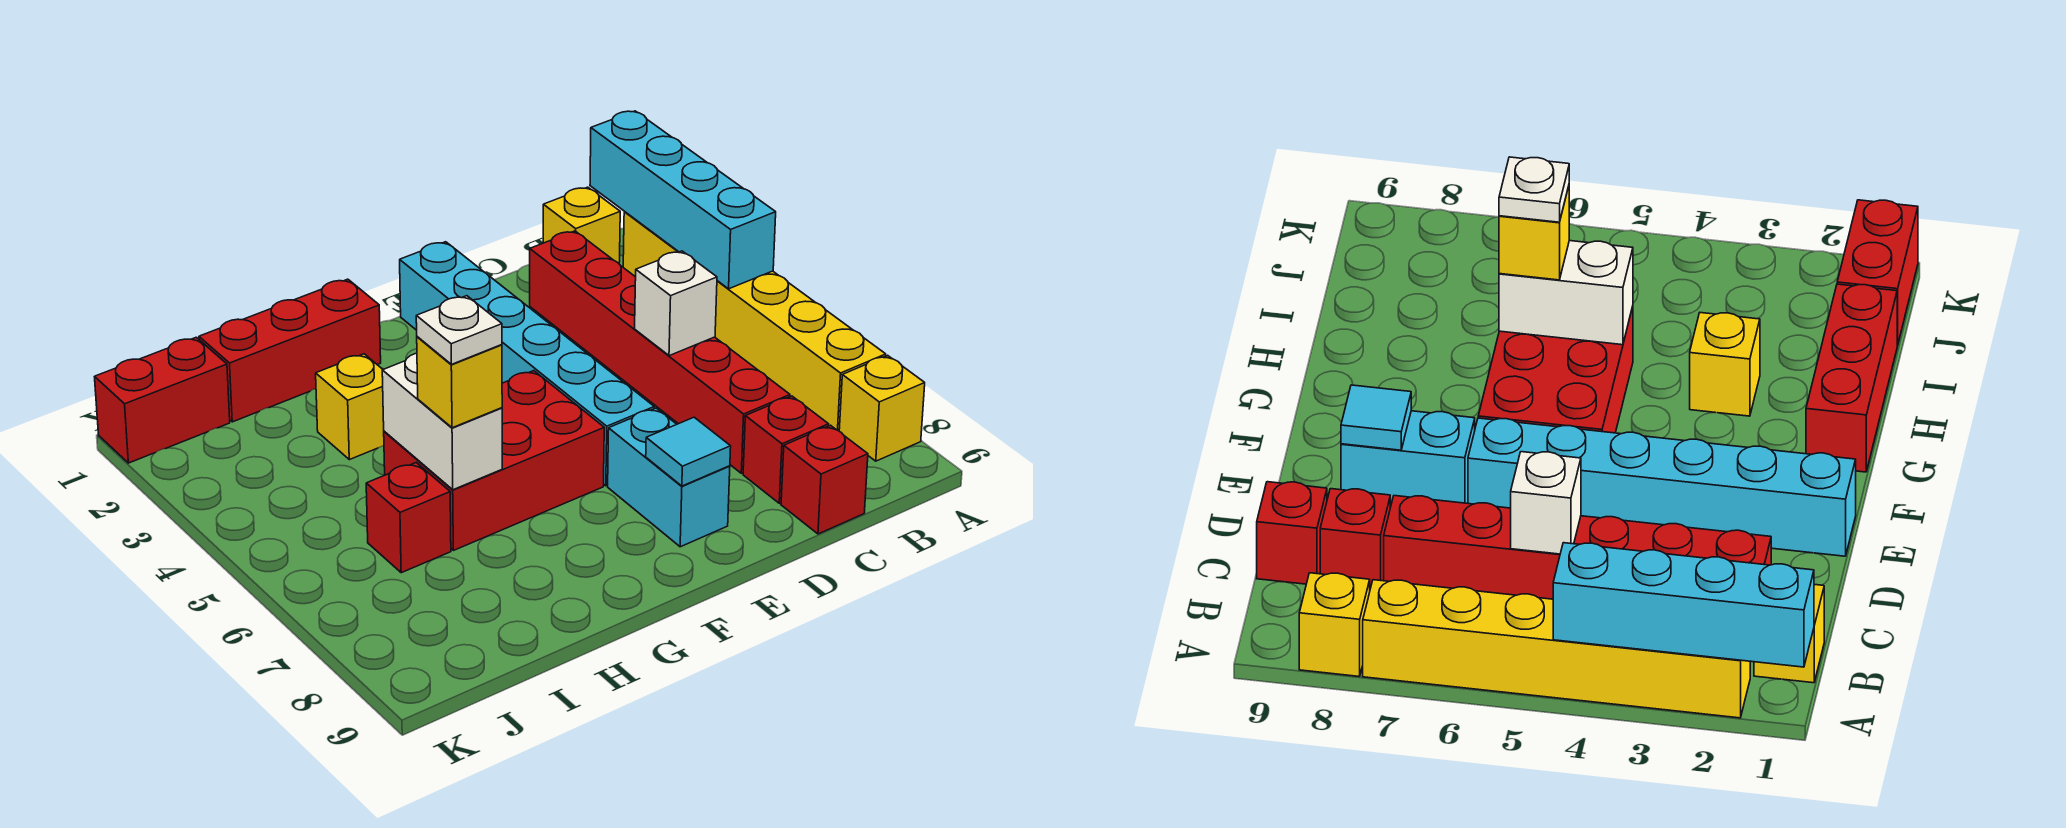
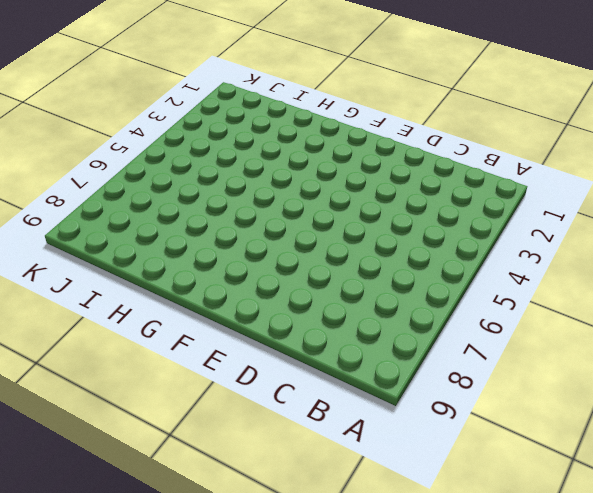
none -> yellow 1x6 brick [623,212,886,431]
none -> yellow 1x1 brick [839,355,925,461]
none -> yellow 1x1 brick [543,187,620,263]

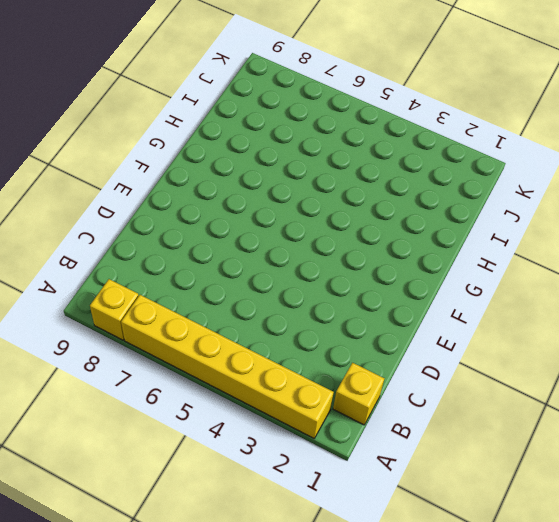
none -> red 1x6 brick [530,231,790,473]
none -> red 1x1 brick [743,396,829,503]
none -> red 1x1 brick [781,425,868,534]

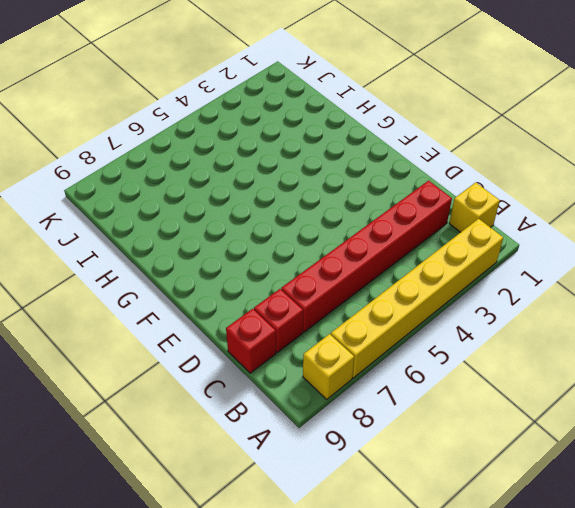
none -> cyan 1x6 brick [400,242,654,486]
none -> cyan 1x2 brick [608,408,730,547]
none -> red 2x3 brick [384,371,604,550]

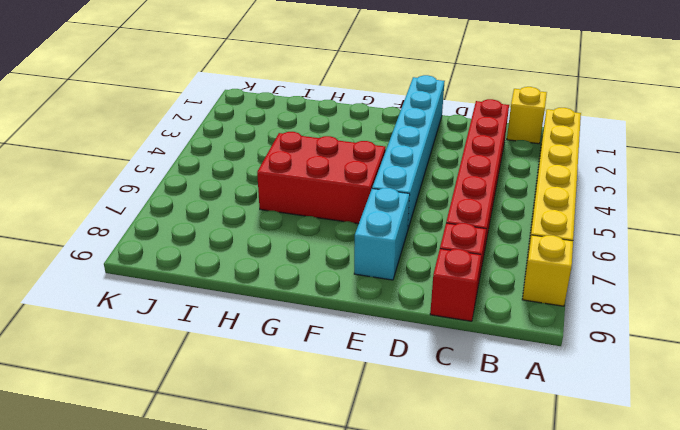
none -> red 1x3 brick [199,279,381,422]
none -> yellow 1x1 brick [316,354,384,460]
none -> red 1x1 brick [366,463,451,573]

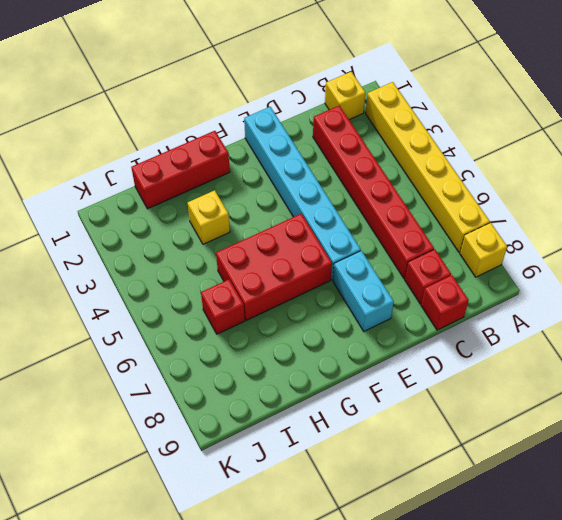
none -> red 1x2 brick [95,337,230,463]
none -> cyan 1x4 brick [590,111,776,289]
none -> white 1x1 brick [635,251,717,356]

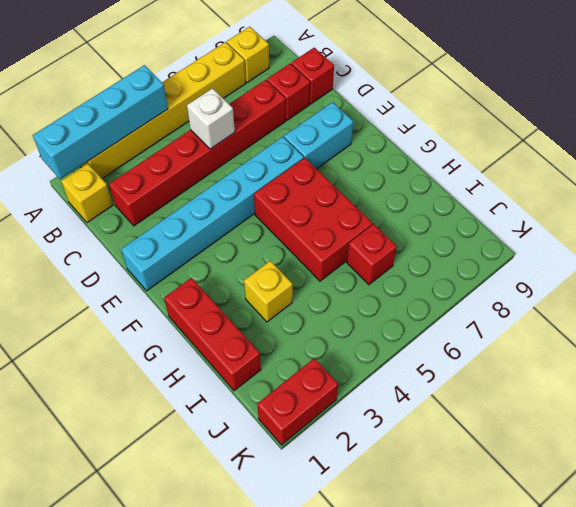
red 1x2 brick [257,358,338,445] -> red 1x2 brick turned to [95,337,230,463]
none -> cyan 1x1 tile [646,417,731,486]
none -> white 1x2 brick [382,353,502,490]
none -> yellow 1x1 brick [417,337,502,428]

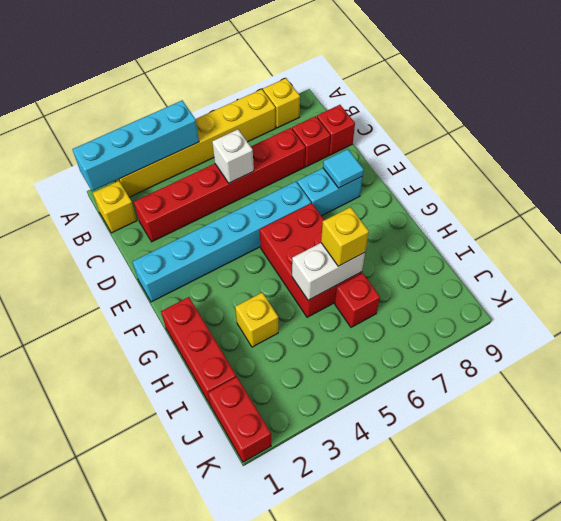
none -> white 1x1 plate [416,296,502,364]

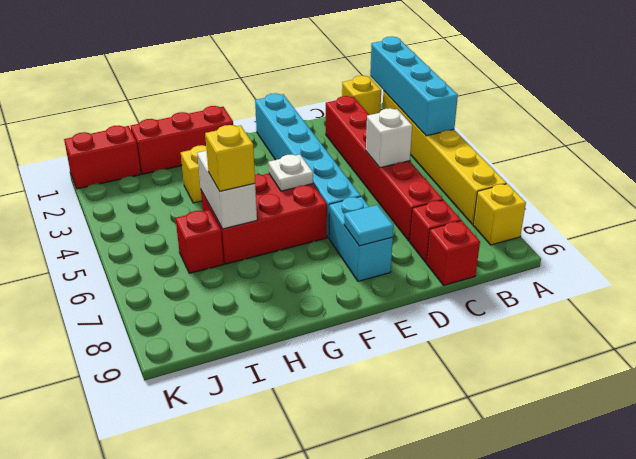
white 1x1 plate [268,155,313,191] -> white 1x1 plate moved to [416,296,502,364]

